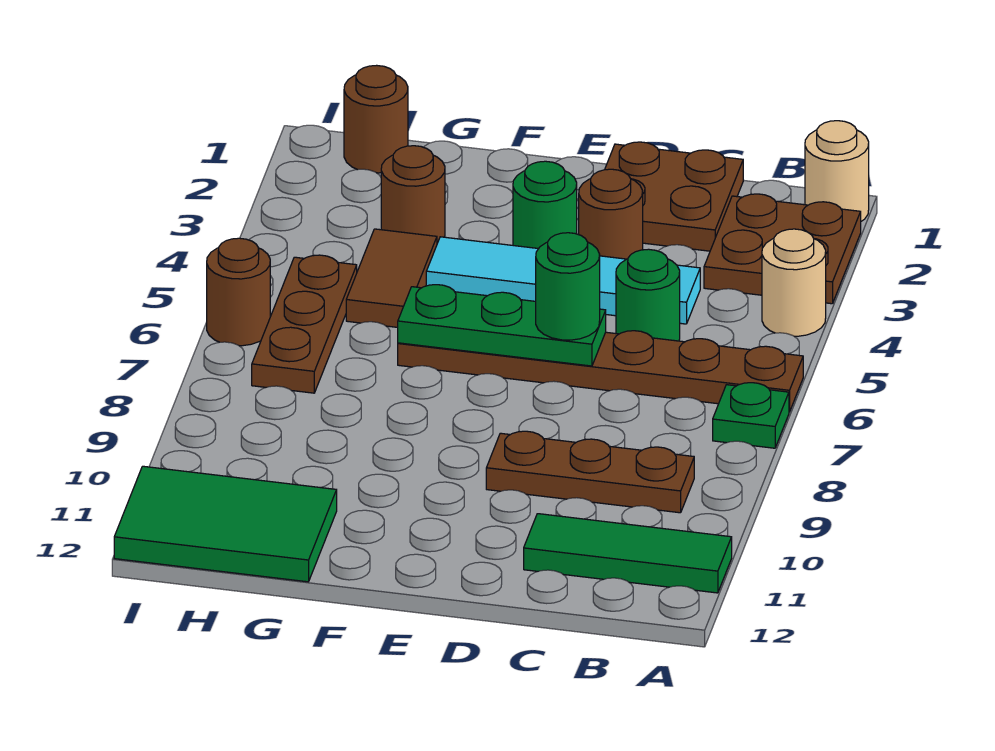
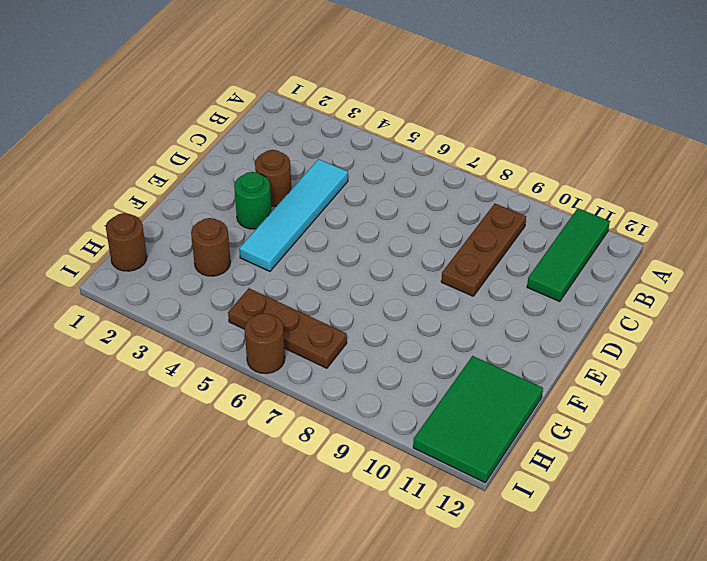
none -> tan 1x1 round brick [805,121,869,221]
none -> brown 2x2 plate [704,194,861,304]
none -> tan 1x1 round brick [762,229,826,336]

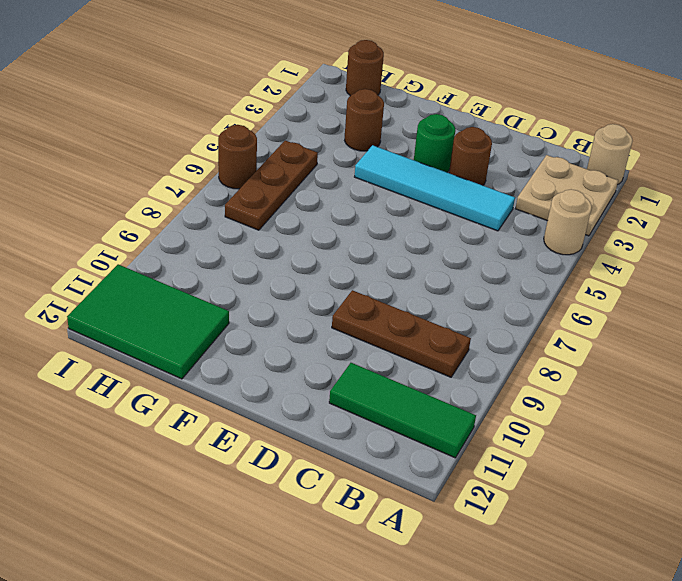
tan 2x2 plate [515,155,618,236] -> brown 2x2 plate [704,194,861,304]
none -> brown 1x6 plate [398,331,803,412]
none -> green 1x1 plate [713,383,789,448]
none -> brown 2x2 plate [605,142,743,251]

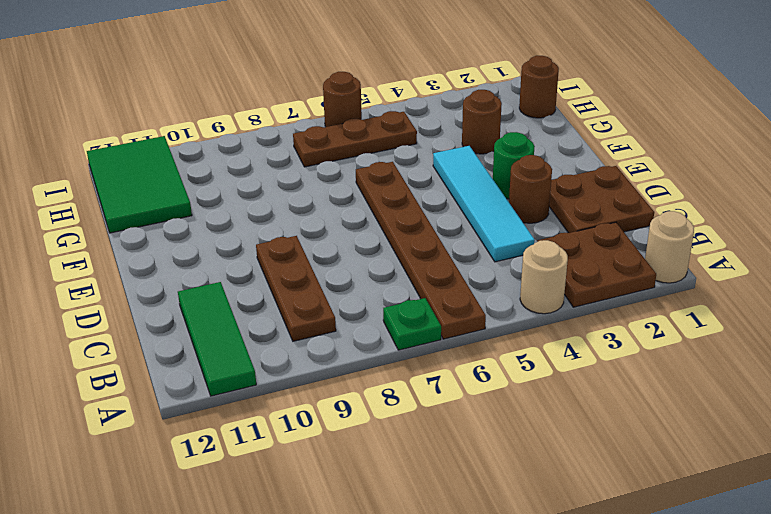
none -> green 1x1 round brick [616,249,680,341]
none -> brown 1x2 tile [346,229,437,327]
none -> green 1x3 plate [398,285,606,366]

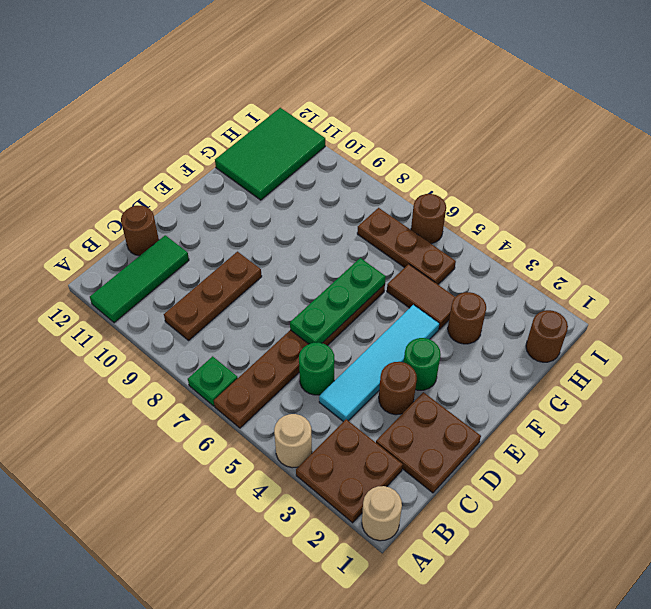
brown 1x1 round brick [121,206,159,256] -> none
none -> green 1x1 round brick [536,233,600,340]

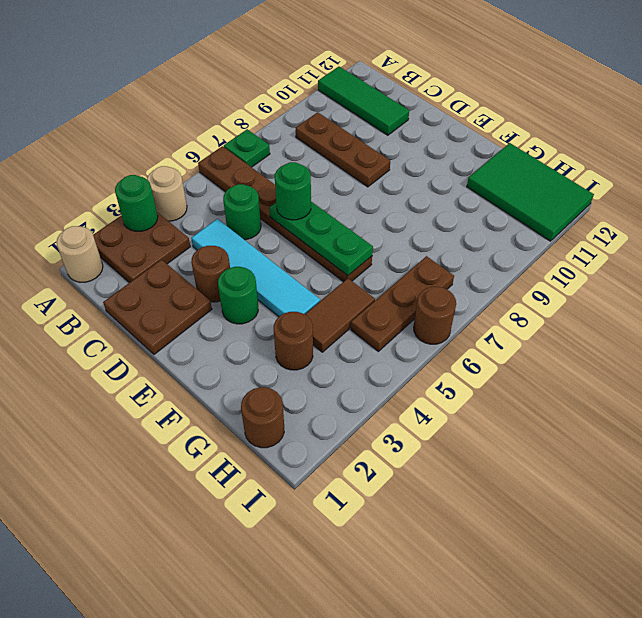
green 1x1 round brick [115,175,158,231] -> none

